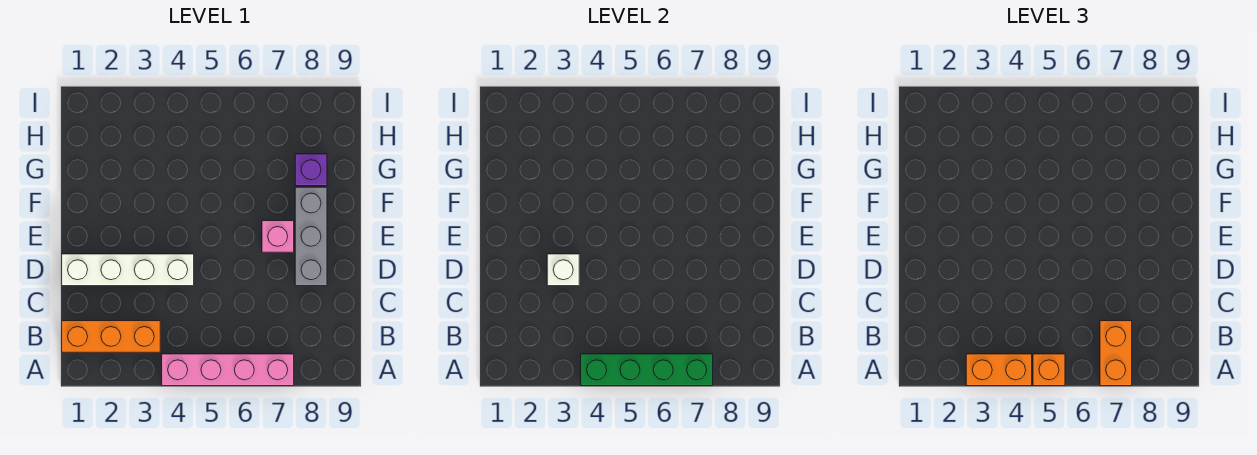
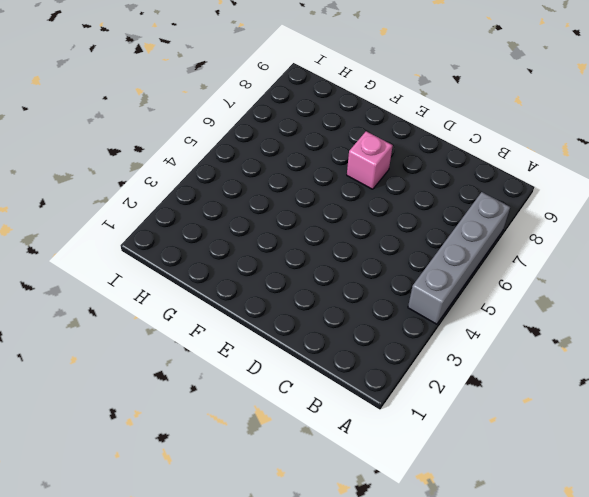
grey 1x4 brick [408,192,510,324] -> pink 1x4 brick [162,354,294,386]
none -> orange 1x3 brick [62,321,160,352]
none -> white 1x4 brick [62,254,194,286]

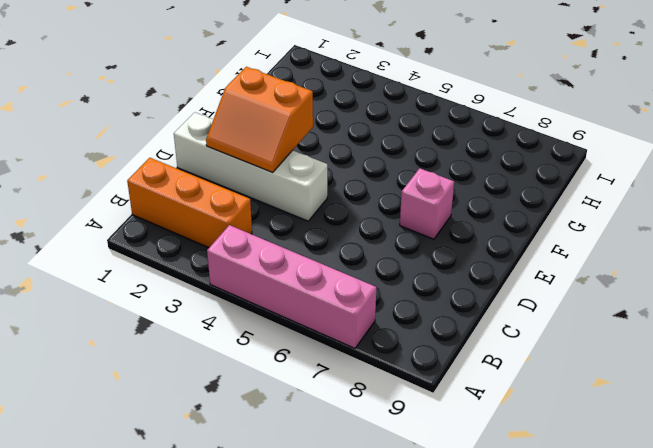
orange 2x2 slope [206,67,313,173] -> white 1x1 brick [547,254,579,286]
none -> grey 1x3 brick [295,187,327,286]
none -> purple 1x1 brick [295,154,327,186]

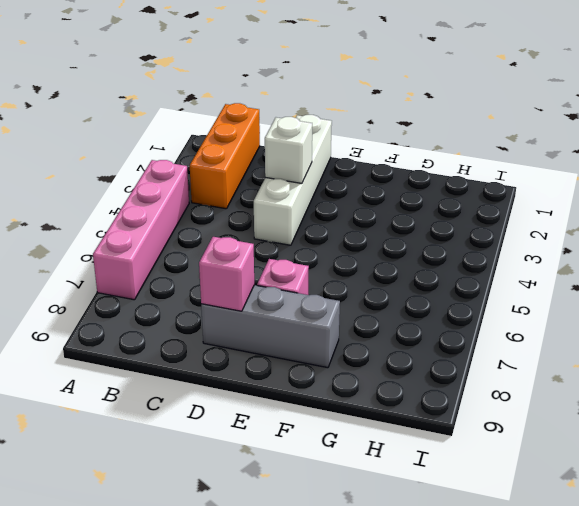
pink 1x1 brick [199,237,254,311] -> none
none -> purple 1x1 brick [295,154,327,186]
none -> green 1x4 brick [581,354,713,386]

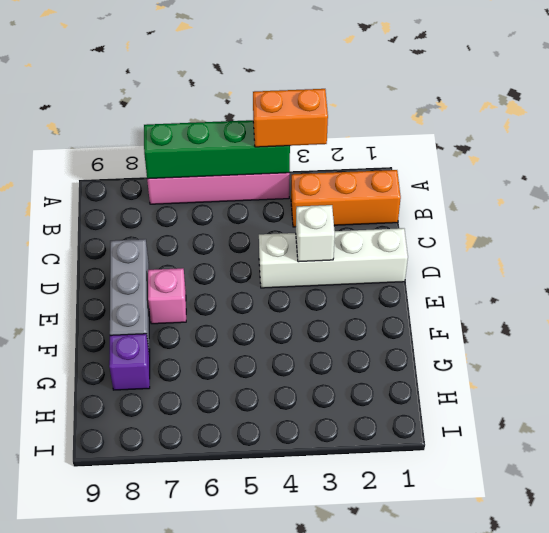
none -> orange 1x1 brick [1033,354,1065,386]
none -> orange 1x2 brick [1100,321,1132,386]

